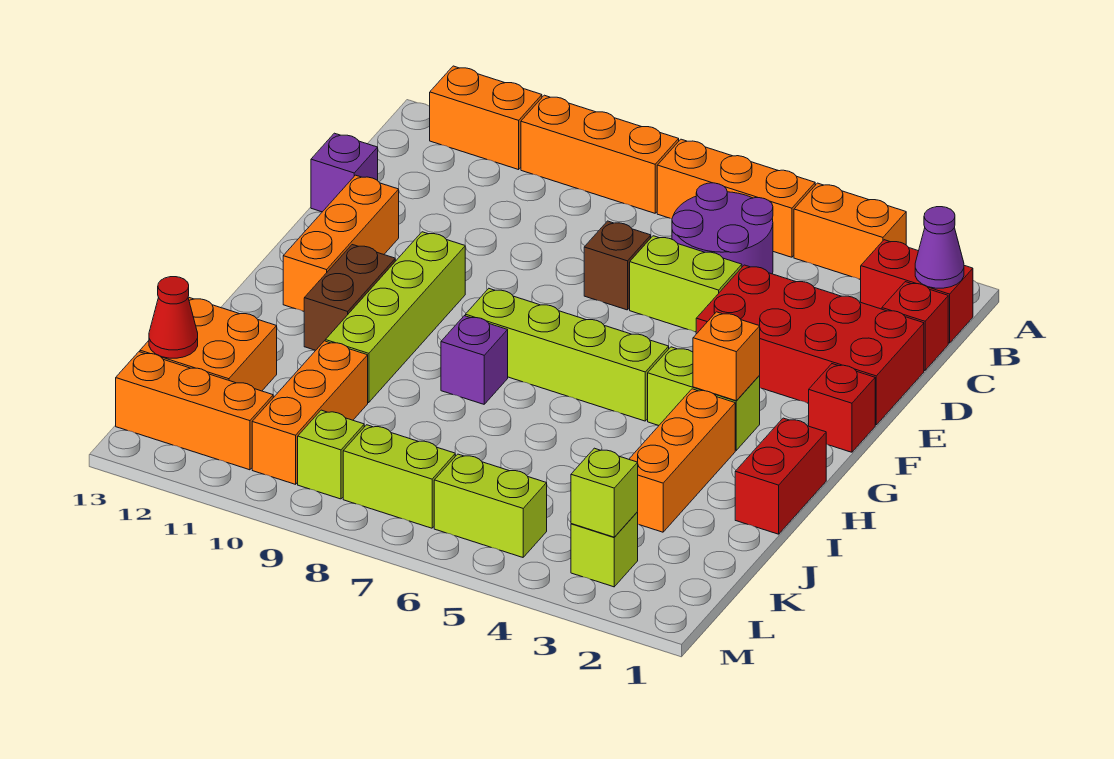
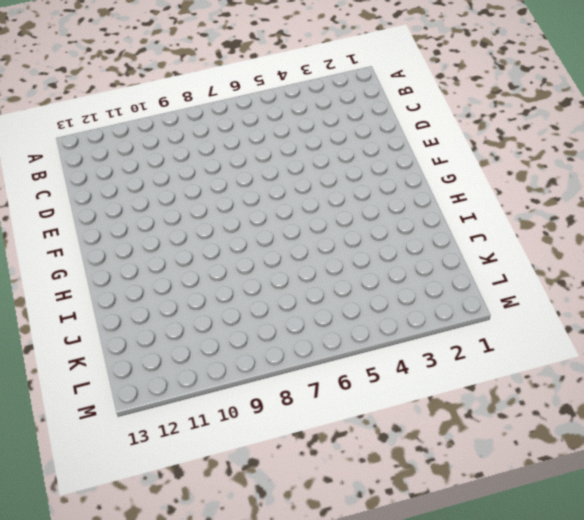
none -> orange 1x2 brick [794,183,906,280]
none -> orange 1x3 brick [657,139,815,257]
none -> orange 1x3 brick [521,95,679,213]
none -> orange 1x2 brick [430,66,542,170]

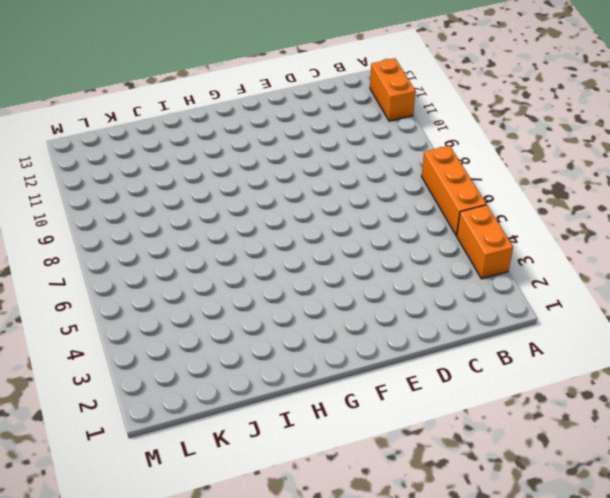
none -> orange 1x3 brick [521,95,679,213]
none -> red 1x2 brick [861,240,973,343]
none -> purple 2x2 round brick [672,183,773,274]
none -> red 1x1 brick [882,282,948,370]

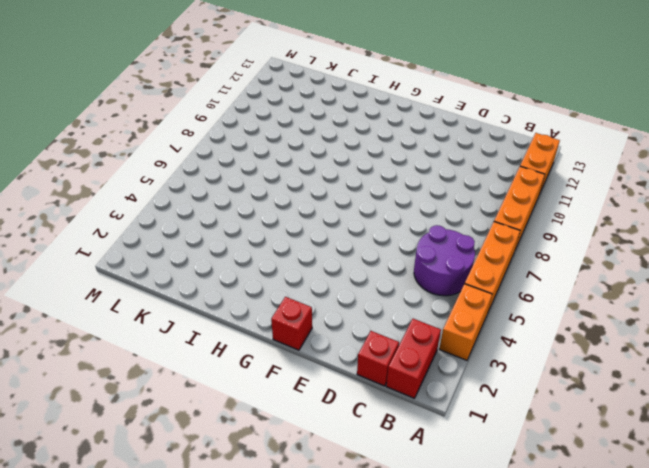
none -> red 2x4 brick [696,265,924,425]
none -> lime 1x2 brick [630,236,742,332]
none -> brown 1x1 brick [584,221,651,310]
none -> purple 1x1 brick [311,133,378,212]

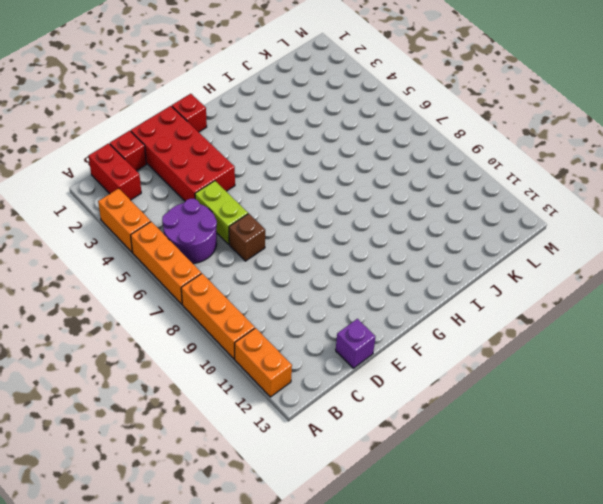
none -> orange 1x3 brick [283,175,399,311]
none -> lime 1x4 brick [325,232,465,403]
none -> lime 1x2 brick [648,347,760,450]
none -> lime 1x4 brick [465,289,669,421]

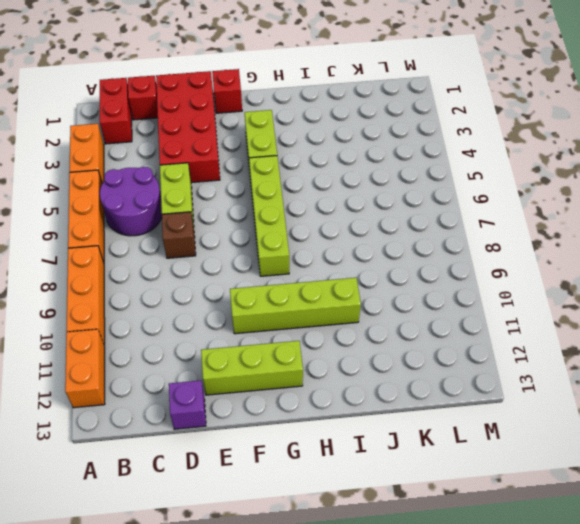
lime 1x3 brick [201,341,303,395] -> orange 1x3 brick [283,175,399,311]
none -> brown 1x2 brick [304,245,395,350]
none -> red 1x2 brick [735,418,826,534]
none -> orange 1x3 brick [629,389,735,532]
none -> purple 1x1 brick [441,316,508,404]

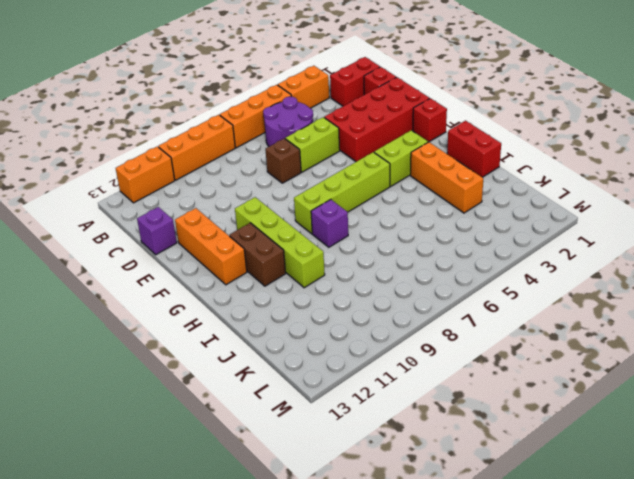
none -> orange 1x3 brick [252,341,368,484]
none -> orange 2x2 brick [140,297,277,391]
none -> lime 1x1 brick [571,512,638,587]
none -> lime 1x2 brick [434,454,547,557]

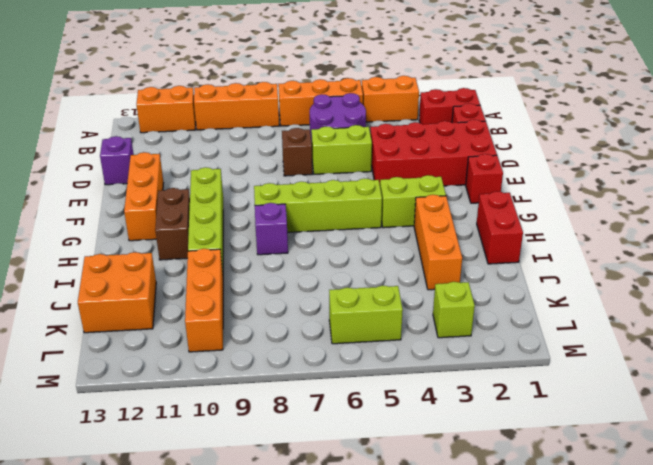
none -> lime 1x2 brick [343,425,455,528]
none -> lime 1x1 brick [298,410,364,499]
none -> orange 1x3 brick [116,352,273,470]
none -> purple 1x1 cone [915,207,964,288]

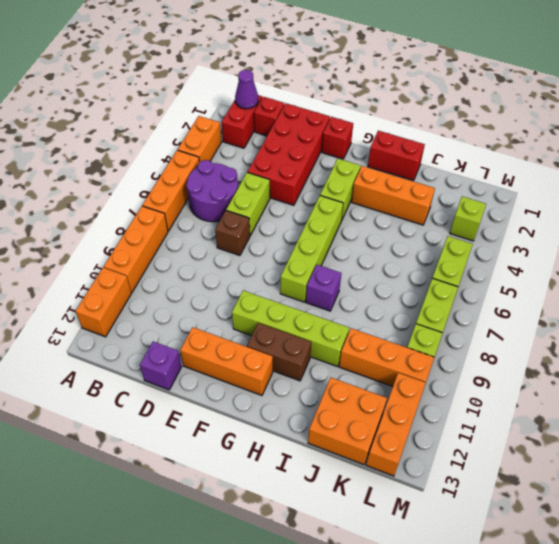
none -> orange 1x1 brick [693,312,760,401]
none -> red 1x1 cone [149,277,198,358]
none -> lime 1x1 brick [571,448,638,537]

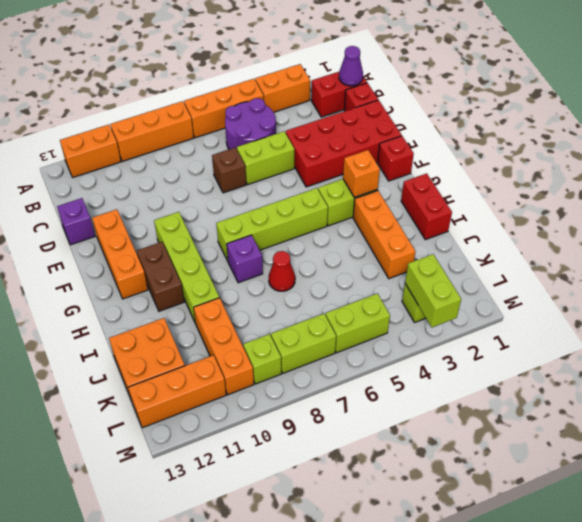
red 1x1 cone [269,251,295,291] -> red 1x1 cone moved to [149,277,198,358]
lime 1x2 brick [405,254,461,327] -> lime 1x1 brick [571,448,638,537]

